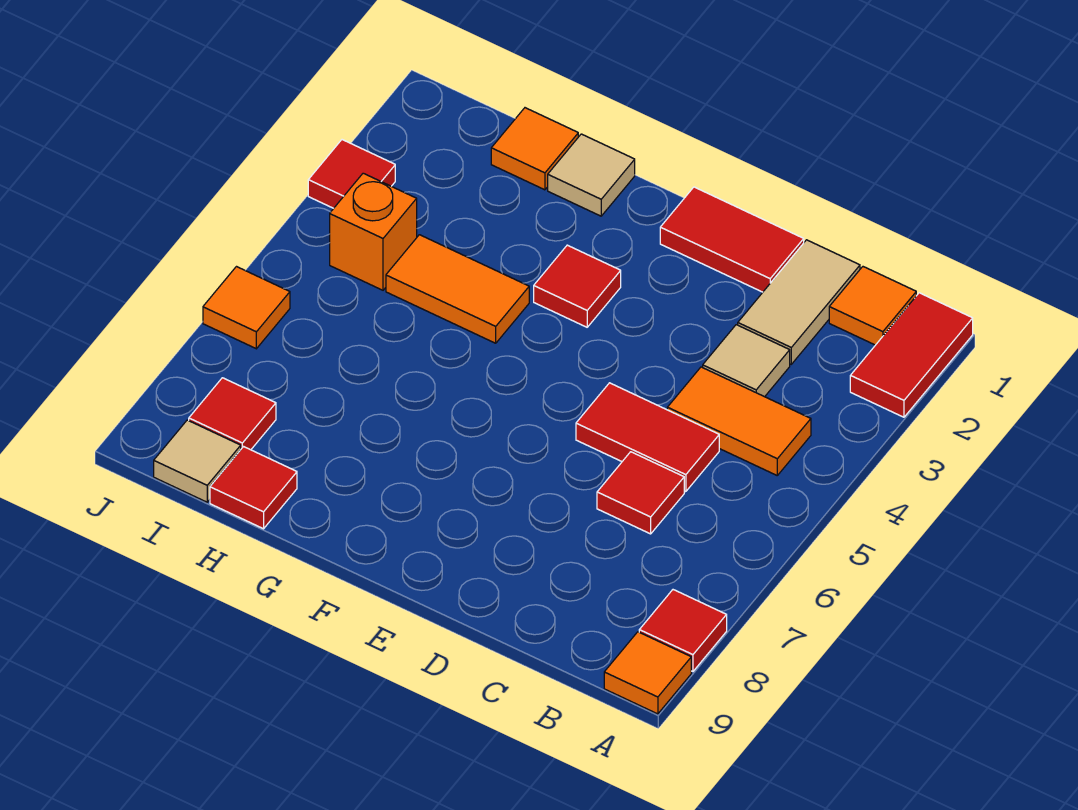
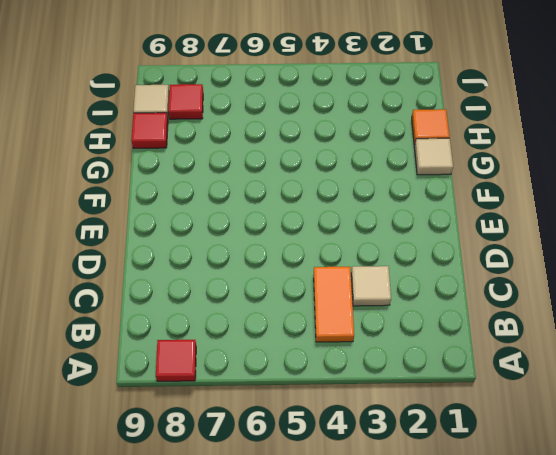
none -> red 1x2 tile [850,293,973,417]
none -> orange 1x1 tile [604,632,691,714]
none -> orange 1x1 tile [829,267,916,345]

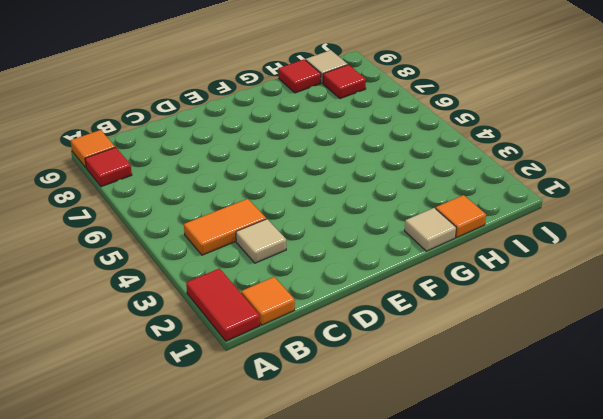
none -> tan 1x2 tile [738,240,860,364]
none -> red 1x2 tile [576,383,719,492]
none -> red 1x1 tile [597,452,684,534]

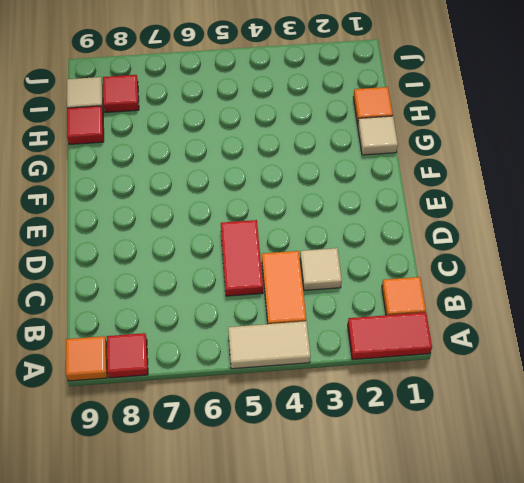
tan 1x2 tile [228,321,311,369] -> tan 1x2 tile moved to [738,240,860,364]
none -> red 1x1 tile [597,452,684,534]
none -> red 1x2 tile [660,187,804,292]
none -> red 1x1 tile [534,245,621,327]

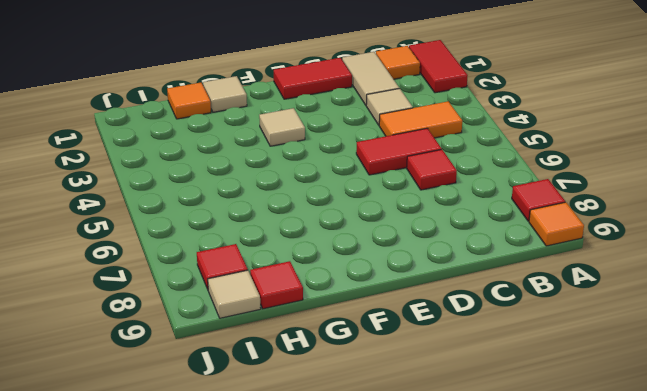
tan 1x1 tile [259,108,305,146] -> red 1x1 tile [534,245,621,327]
none -> orange 1x2 tile [386,235,529,343]
none -> orange 1x1 brick [330,173,417,290]
none -> red 1x1 tile [308,140,395,208]

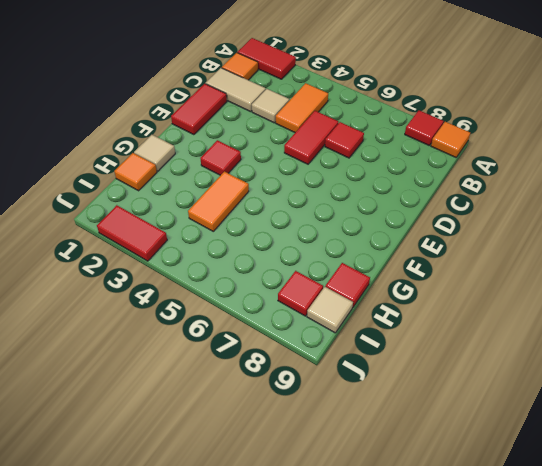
red 1x2 tile [97,205,167,261] -> red 1x1 tile [308,140,395,208]
none -> orange 1x1 brick [330,173,417,290]
none -> orange 1x1 tile [203,267,290,349]

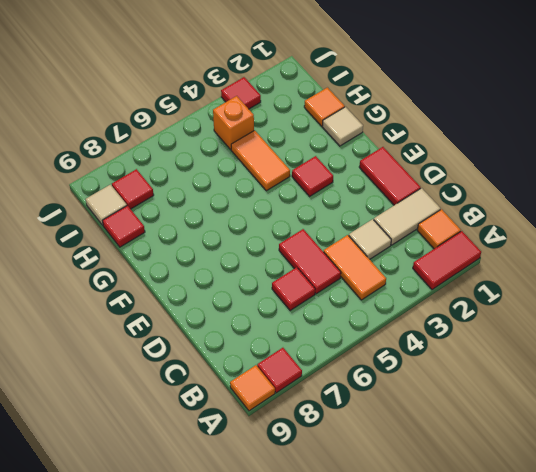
none -> orange 1x1 tile [203,267,290,349]

